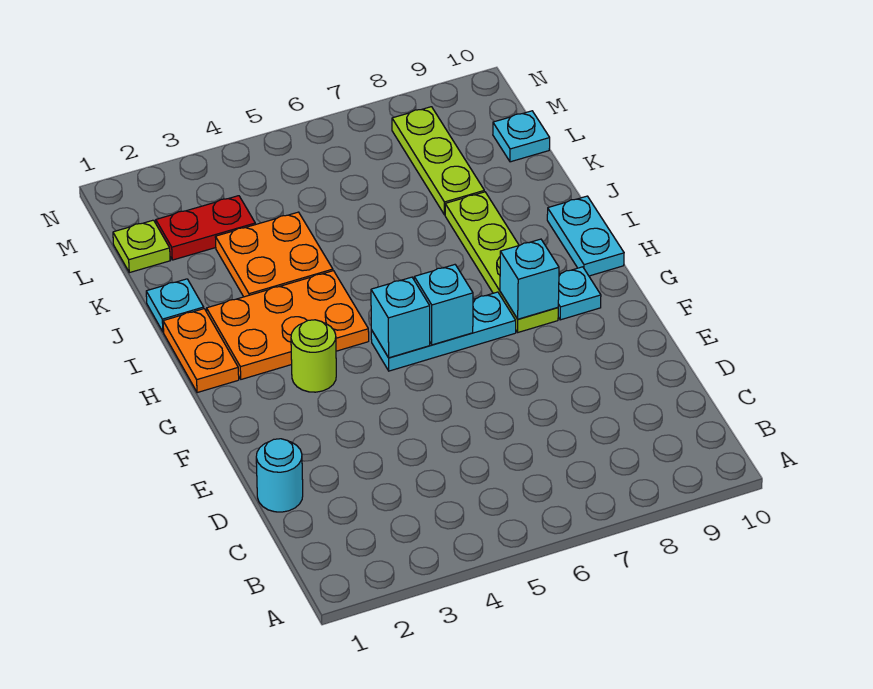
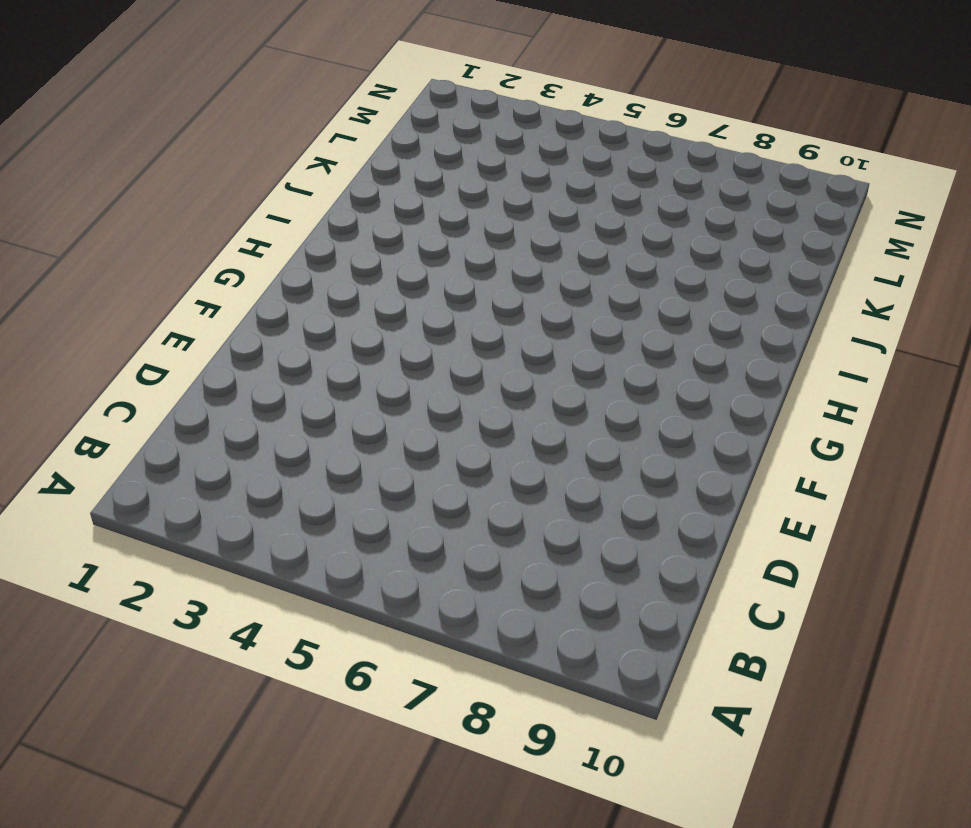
none -> cyan 1x1 round brick [256,439,303,512]
none -> lime 1x1 round brick [291,320,336,392]
none -> cyan 1x3 plate [371,292,516,371]

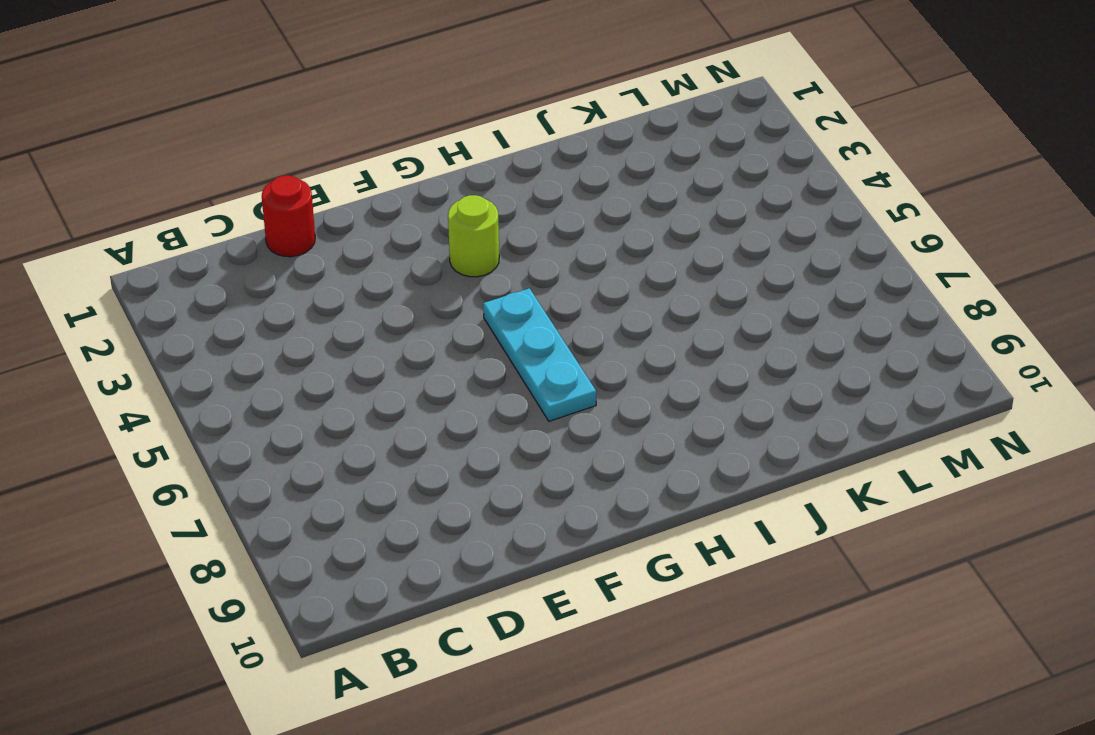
red 1x1 round brick [262,175,315,257] -> cyan 1x1 round brick [256,439,303,512]
none -> lime 1x4 plate [445,192,558,332]
none -> cyan 1x1 plate [558,267,601,320]
none -> orange 1x2 plate [163,309,239,393]

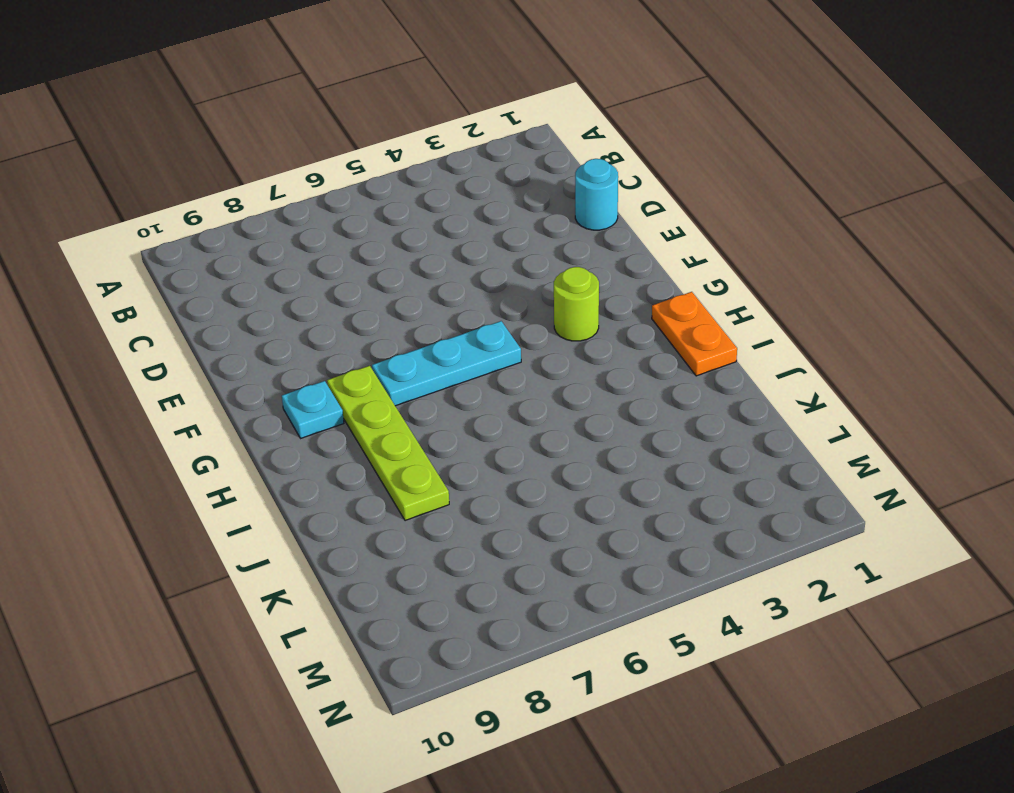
none -> orange 2x3 plate [207,271,369,379]
none -> cyan 1x2 plate [547,196,624,276]
none -> cyan 1x1 plate [146,279,204,332]

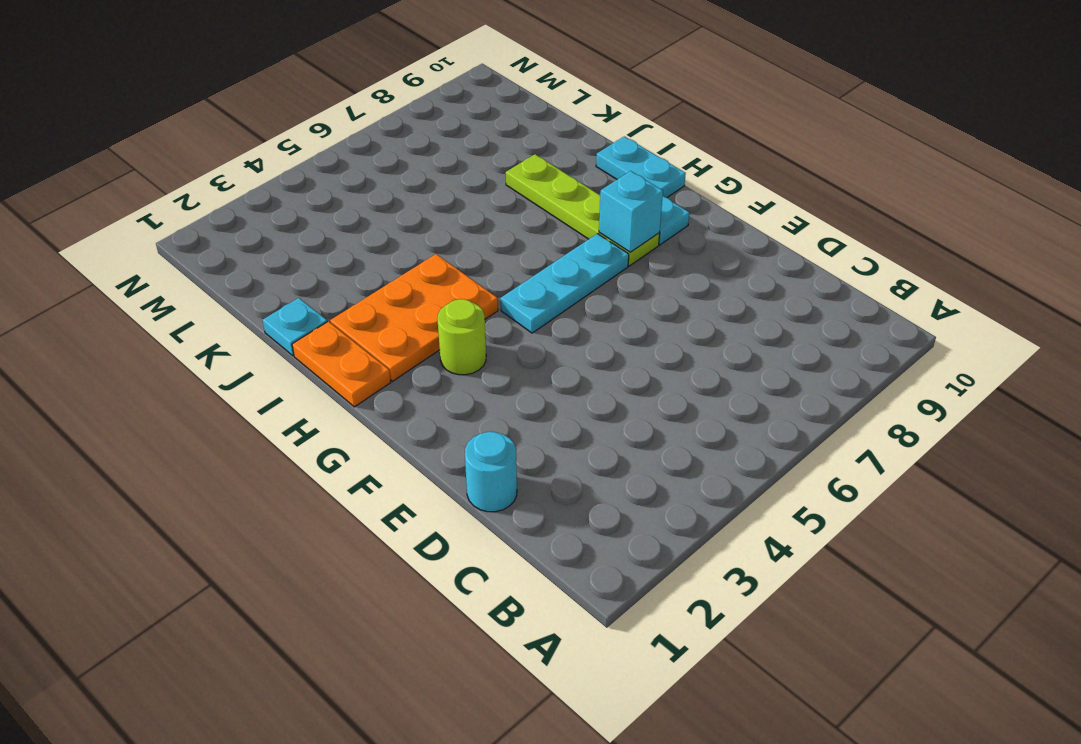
none -> orange 2x2 plate [215,212,333,297]
none -> lime 1x3 plate [392,107,484,215]
none -> lime 1x1 plate [113,220,170,273]

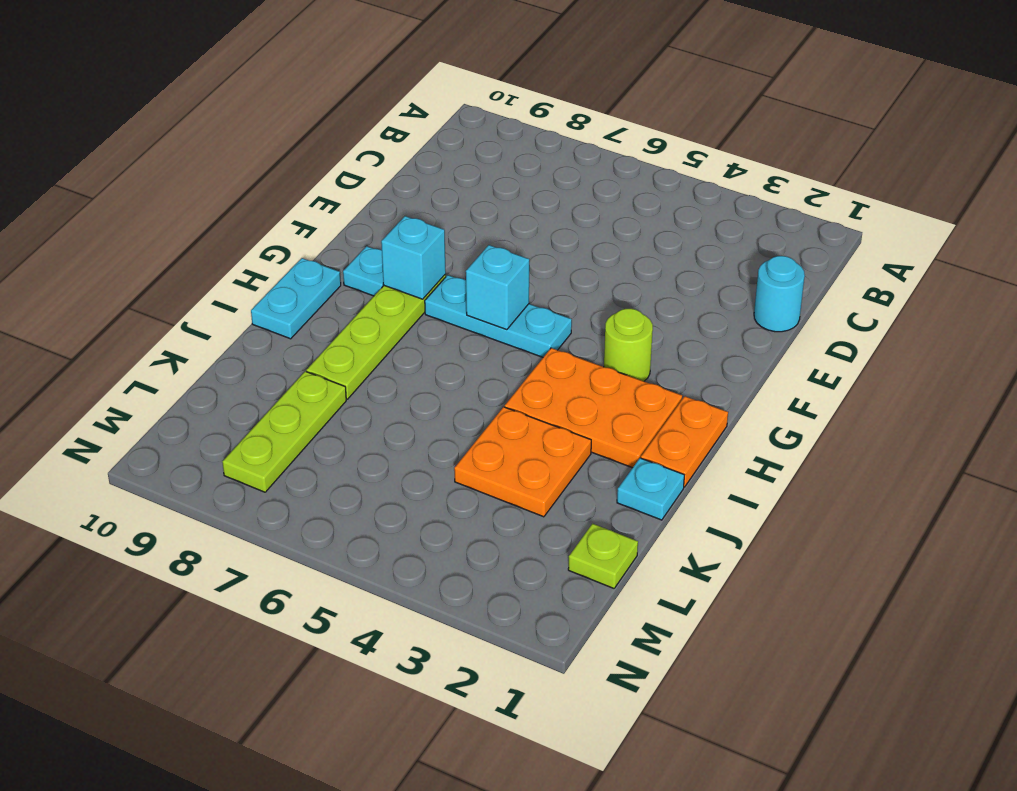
none -> red 1x2 plate [156,196,255,260]
none -> cyan 1x1 plate [493,111,550,162]
none -> cyan 1x1 brick [371,277,430,358]

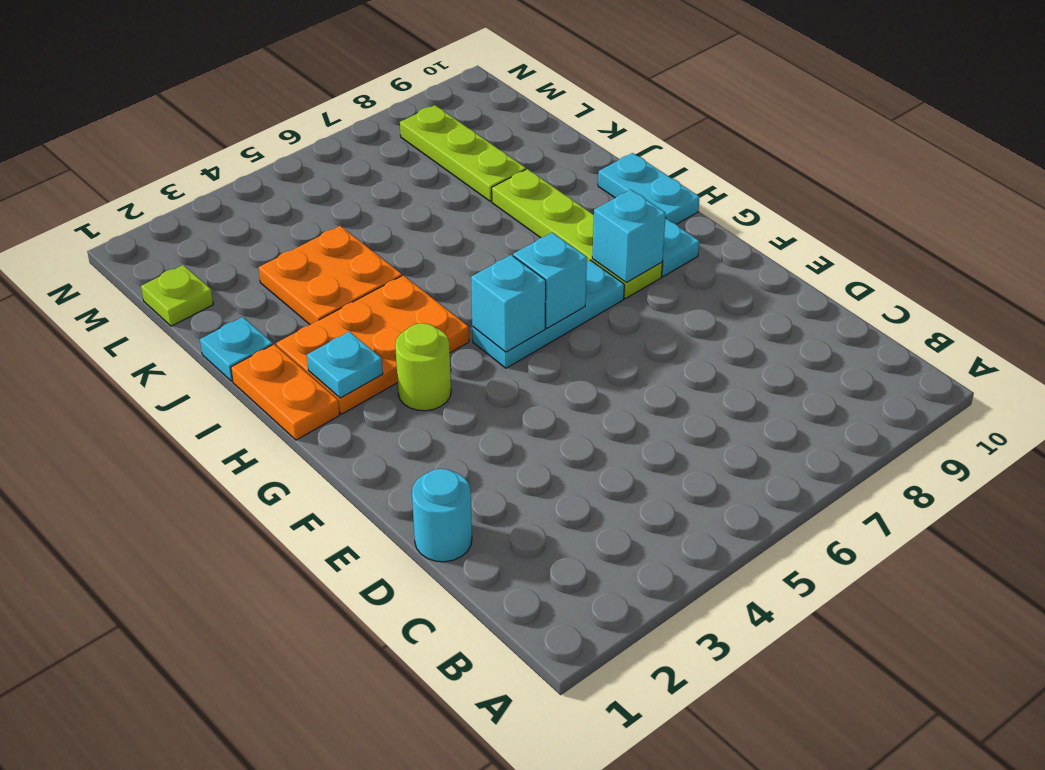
cyan 1x1 plate [307,332,383,398] -> cyan 1x1 plate moved to [493,111,550,162]
none -> red 1x2 plate [156,196,255,260]

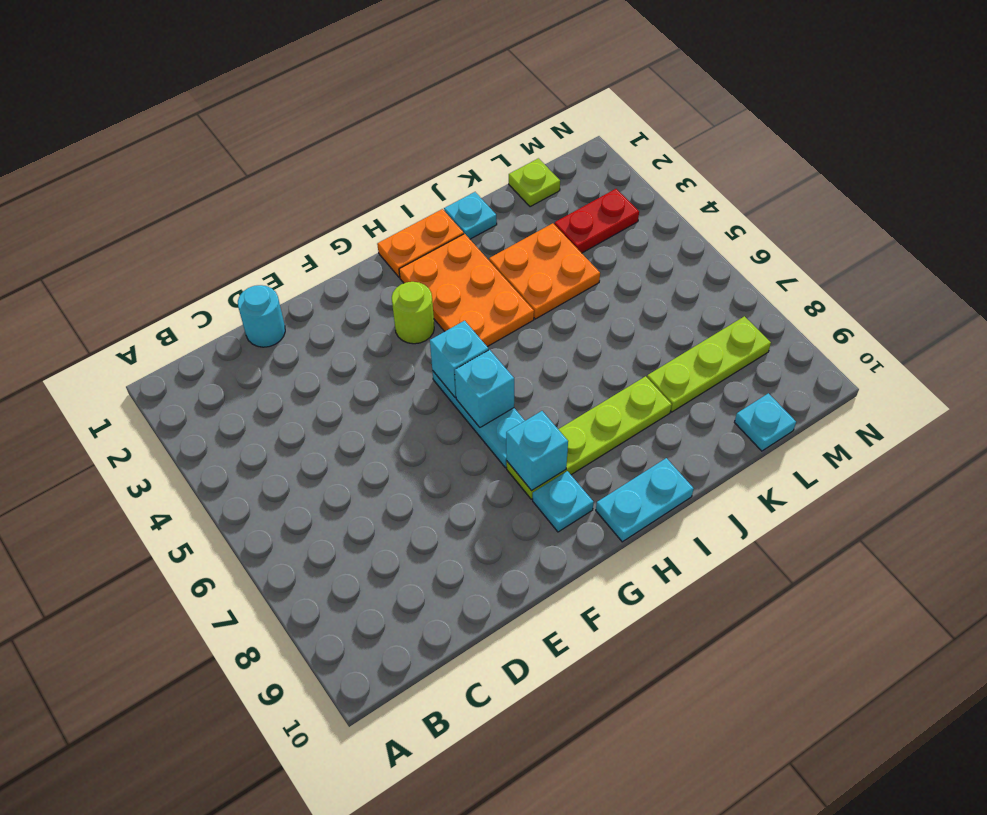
red 1x2 plate [554,189,639,253] -> red 1x2 plate turned to [156,196,255,260]

